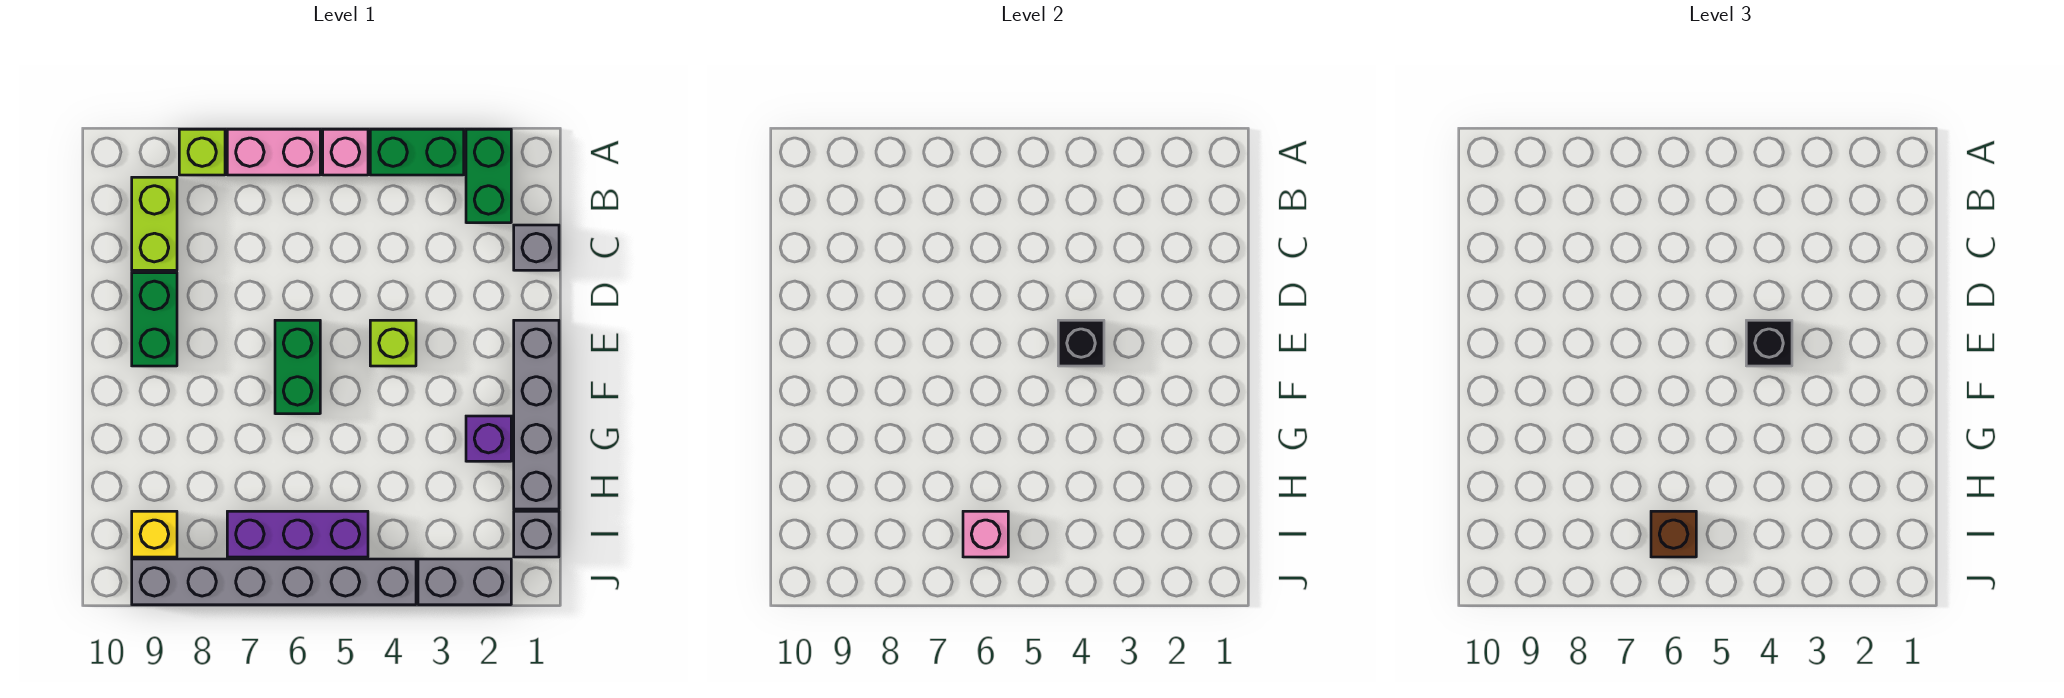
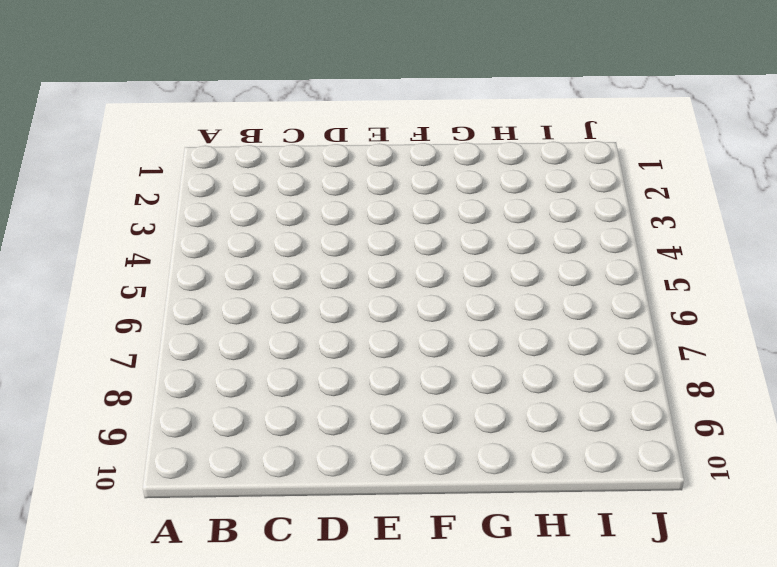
none -> green 1x2 brick [466,129,511,223]
none -> green 1x2 brick [370,129,464,175]
none -> pink 1x1 brick [323,129,368,175]

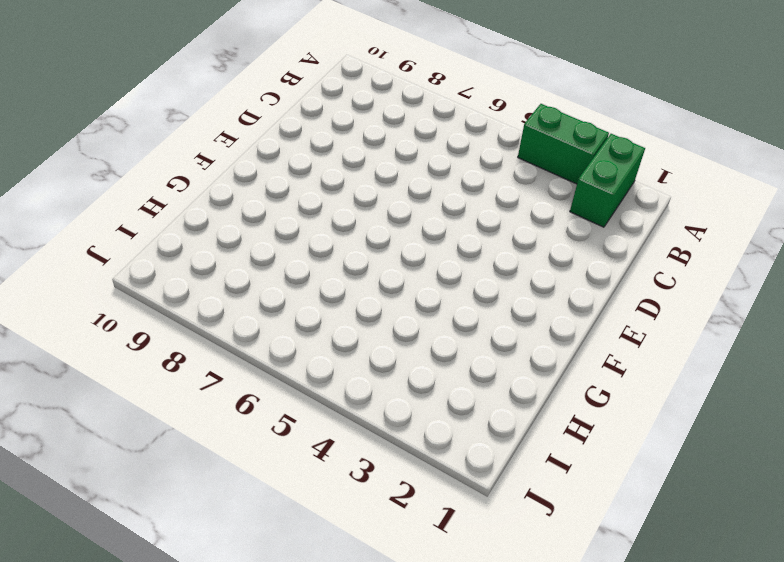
none -> pink 1x1 brick [323,129,368,175]
none -> pink 1x2 brick [227,129,320,175]
none -> lime 1x1 brick [179,129,225,175]

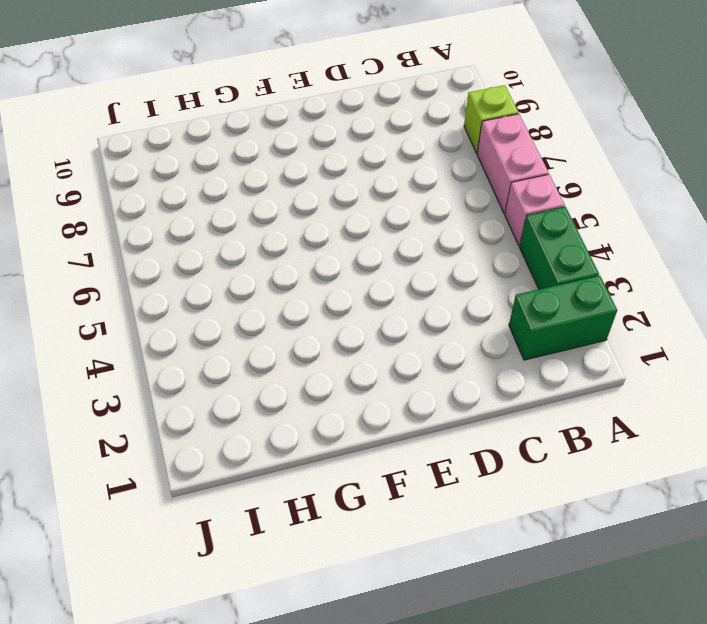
none -> lime 1x2 brick [132,177,177,270]
none -> grey 1x1 brick [514,225,559,270]
none -> green 1x2 brick [132,273,177,366]

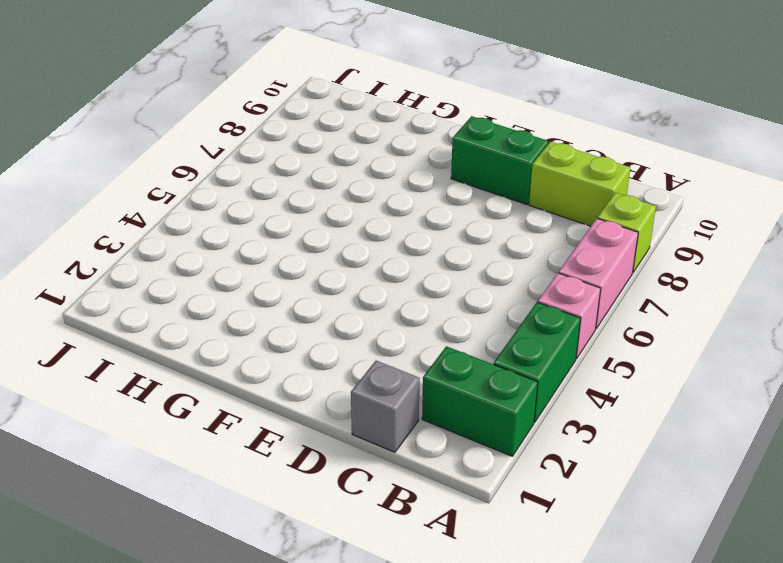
none -> grey 1x4 brick [514,320,559,509]
none -> lime 1x1 brick [370,320,416,366]
none -> green 1x2 brick [275,320,320,414]

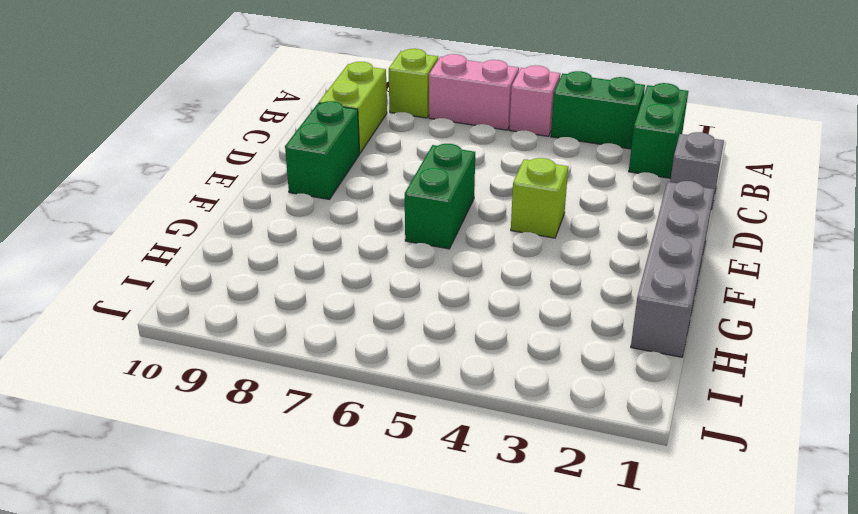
none -> purple 1x1 brick [466,416,511,461]
none -> grey 1x1 brick [514,511,559,557]
none -> purple 1x3 brick [227,511,368,557]

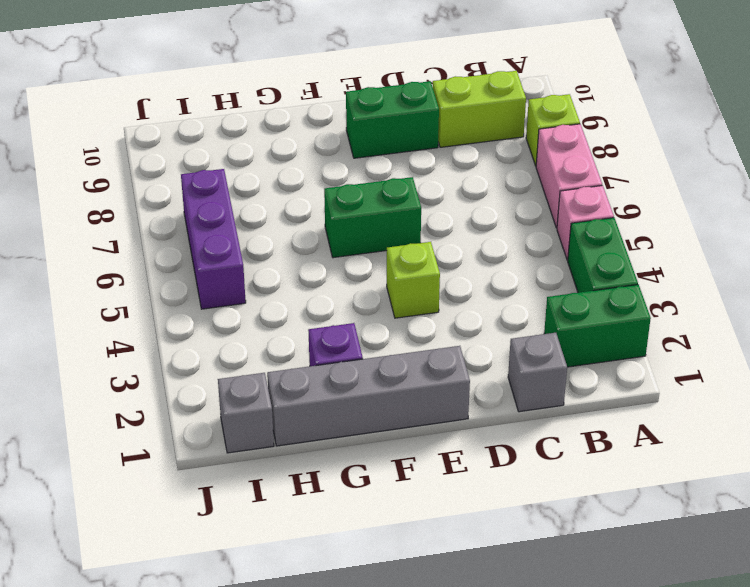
none -> yellow 1x1 brick [132,511,177,557]
none -> grey 1x2 brick [418,559,511,605]
none -> grey 1x6 brick [132,559,416,605]

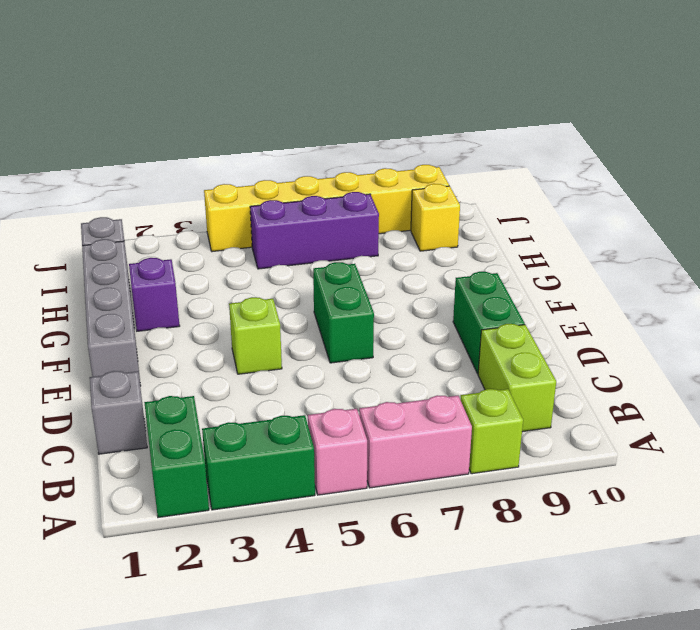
yellow 1x6 brick [204,165,449,252] -> grey 1x6 brick [132,559,416,605]
none -> grey 1x2 brick [418,559,511,605]
none -> black 1x1 brick [1058,320,1104,366]
none -> pink 1x1 brick [963,511,1008,557]

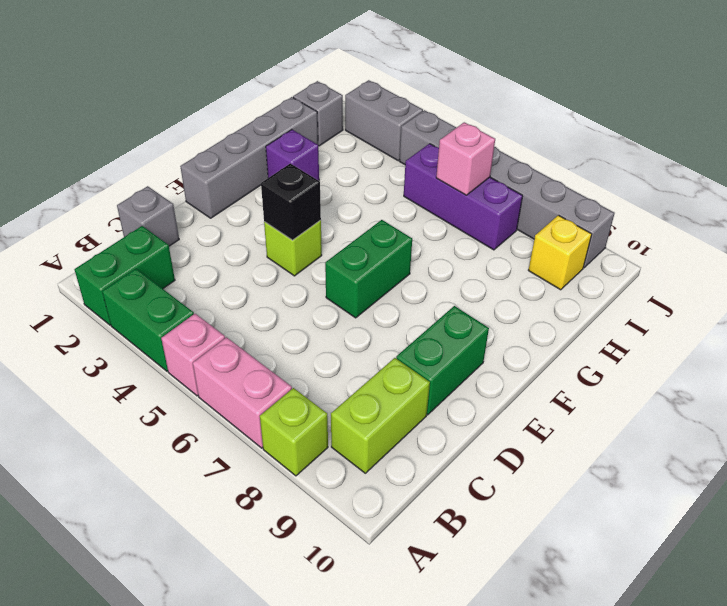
none -> black 1x1 brick [1746,320,1792,366]
none -> brown 1x1 brick [1651,511,1696,557]

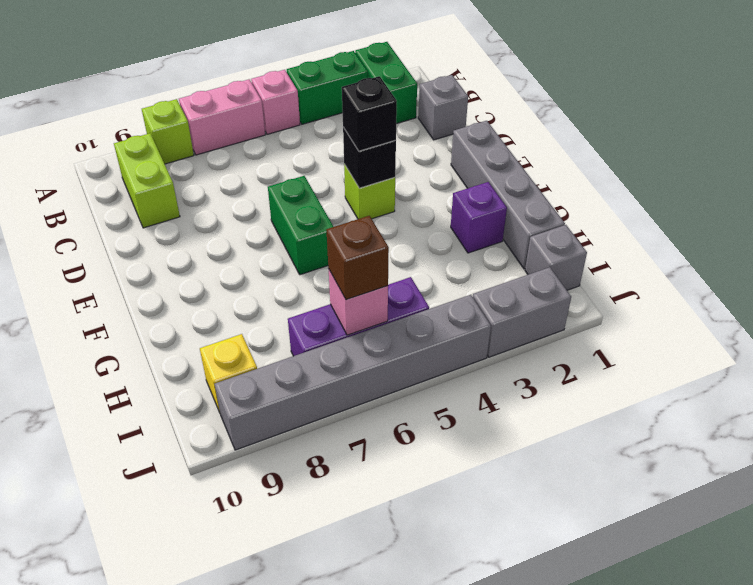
none -> green 1x2 brick [132,273,177,366]

